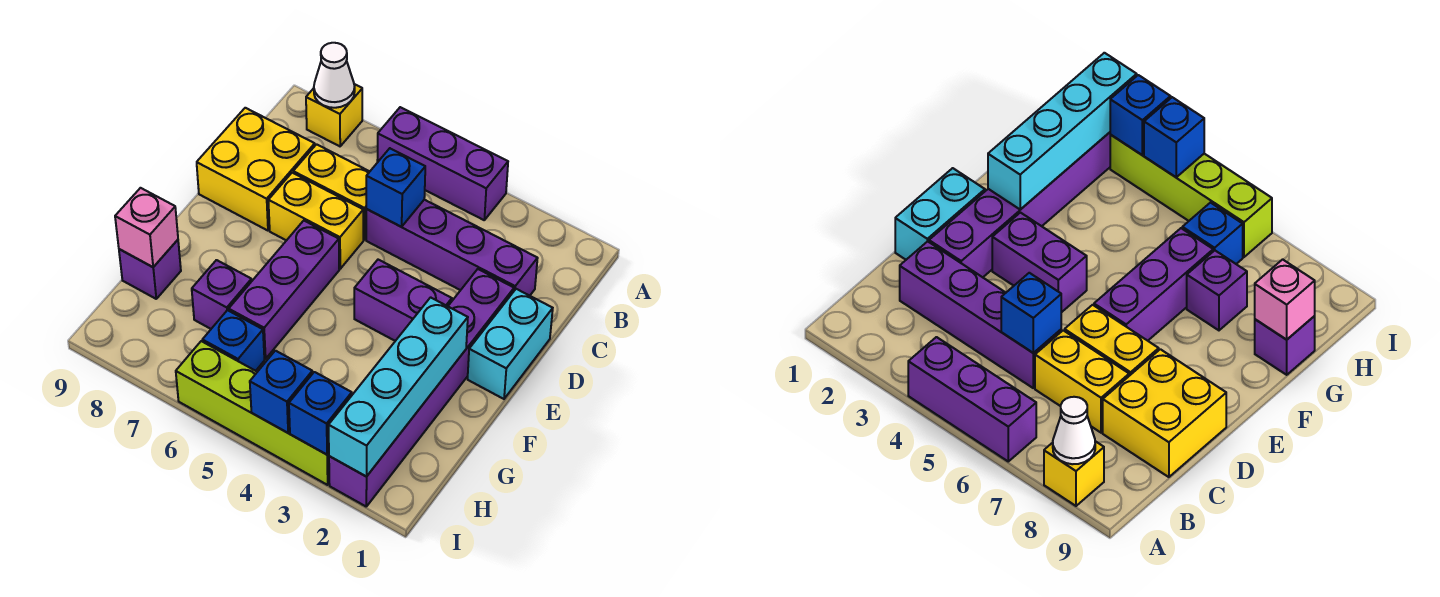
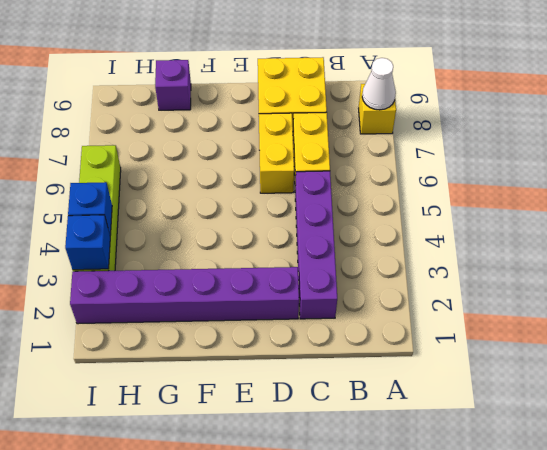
none -> purple 1x3 brick [377,107,508,220]
none -> cyan 1x2 brick [468,289,553,399]
none -> purple 1x2 brick [354,260,452,341]

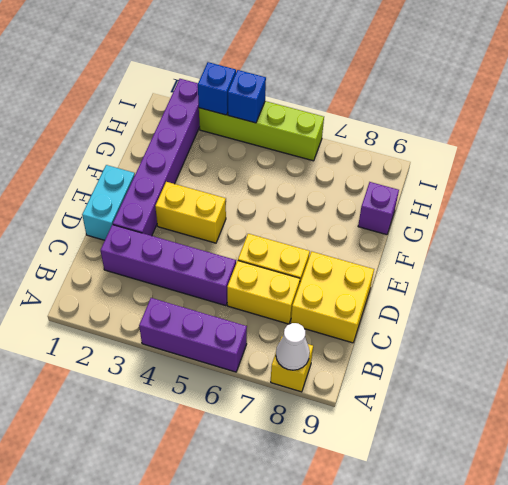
yellow 1x2 brick [155,182,226,243] -> purple 1x2 brick [354,260,452,341]
none -> purple 1x3 brick [229,221,339,359]
none -> purple 1x1 brick [192,260,252,329]
none -> blue 1x1 brick [202,310,264,371]

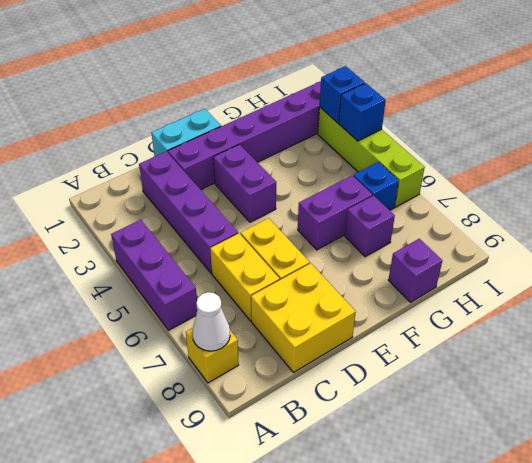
purple 1x2 brick [298,176,372,250] -> purple 1x3 brick [229,221,339,359]
none -> blue 1x1 brick [366,148,425,227]
none -> cyan 1x4 brick [329,297,468,477]
none -> pink 1x1 brick [115,188,178,267]

